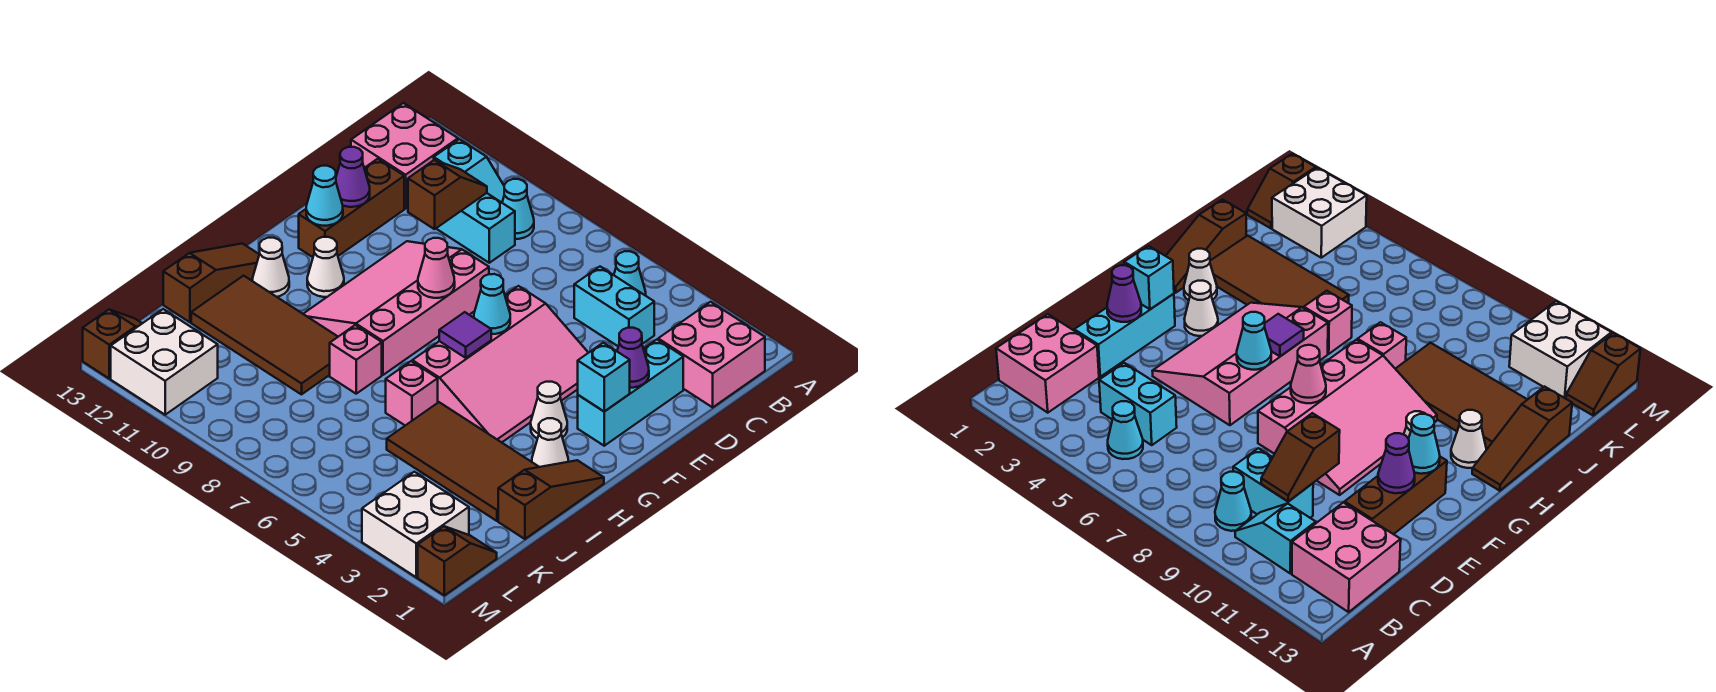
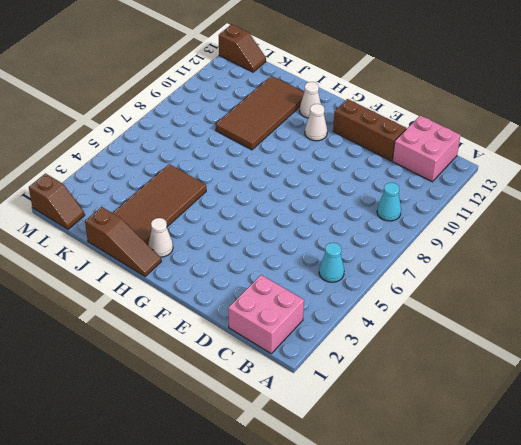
none -> cyan 1x2 slope [434,139,504,203]
none -> cyan 1x2 brick [574,267,654,346]
none -> cyan 1x2 brick [436,193,515,263]
none -> cyan 1x3 brick [578,340,683,446]

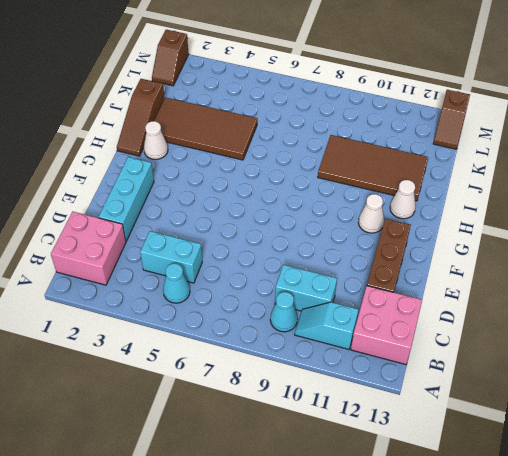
none -> pink 3x4 slope [412,286,588,442]
none -> pink 3x4 slope [304,241,489,375]
none -> white 1x1 cone [531,382,567,439]
none -> brown 1x3 slope [163,243,259,322]

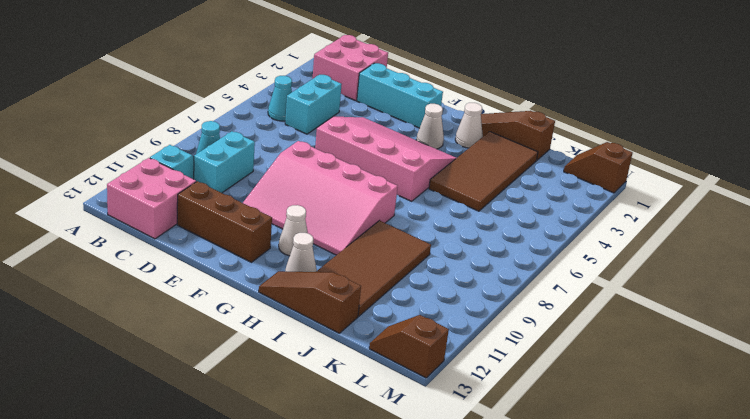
none -> pink 1x1 brick [386,361,438,425]
none -> pink 1x1 brick [330,325,382,394]
none -> white 2x2 brick [362,472,469,577]
none -> white 2x2 brick [111,309,218,415]

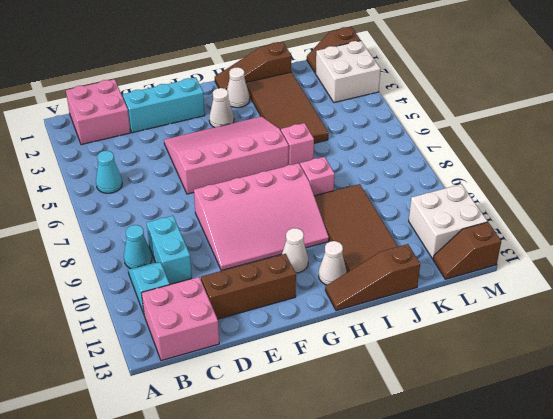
none -> cyan 1x2 brick [574,267,654,346]
none -> brown 1x2 slope [408,160,487,229]
none -> purple 1x1 cone [617,328,649,388]
none -> purple 1x1 cone [336,147,370,207]

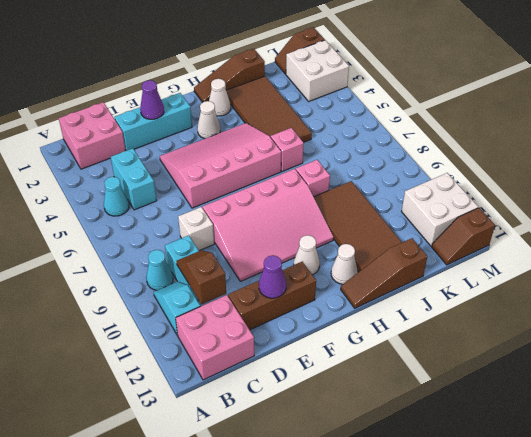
brown 1x2 slope [177,251,226,304] -> brown 1x2 slope turned to [408,160,487,229]
white 1x1 brick [178,207,214,251] -> none
none -> cyan 1x1 brick [578,343,630,411]
none -> cyan 1x1 cone [474,274,510,334]
none -> pink 1x1 cone [418,238,455,298]
none -> cyan 1x1 cone [306,166,343,226]

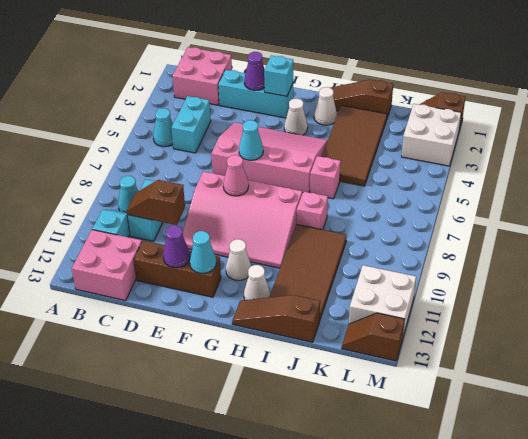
none -> purple 1x1 tile [439,312,491,358]

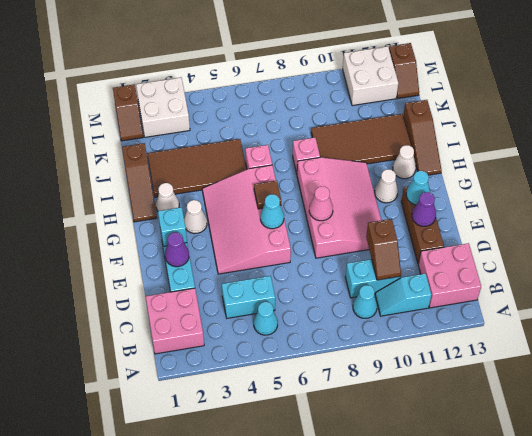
brown 1x1 tile [254,181,281,209] -> purple 1x1 tile [439,312,491,358]

